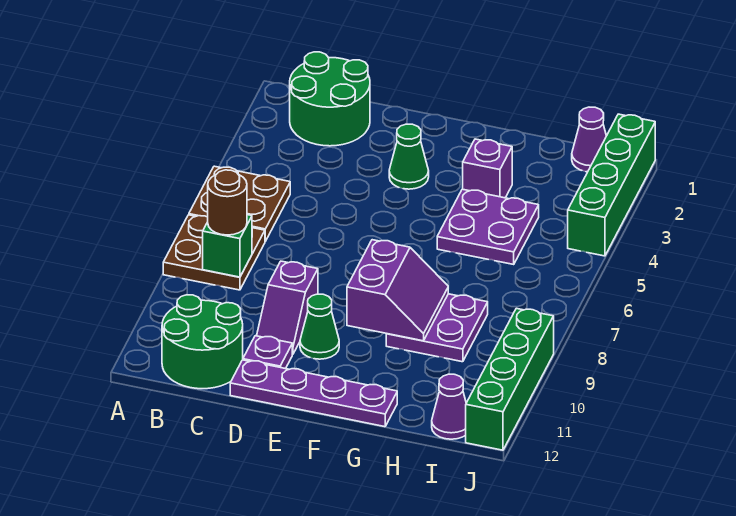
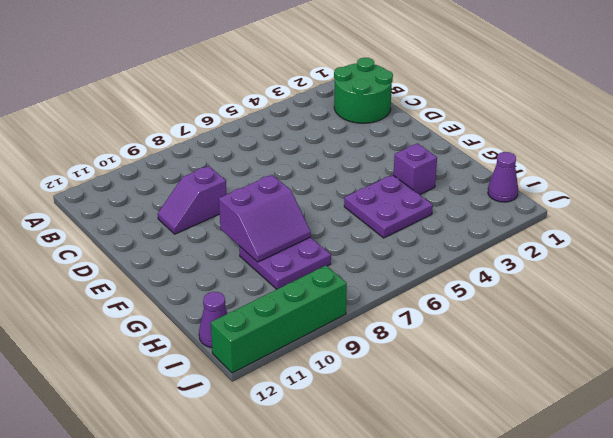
none -> brown 2x2 plate [189,166,290,241]
none -> brown 2x2 plate [163,215,265,290]
none -> green 2x2 round brick [162,295,243,389]

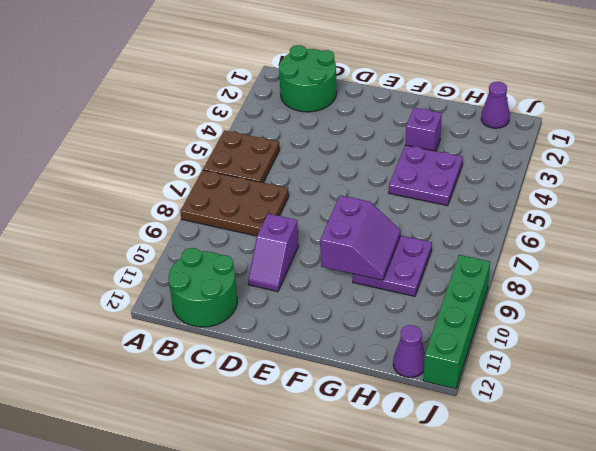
brown 2x3 plate [180,170,289,236] -> brown 2x2 plate [163,215,265,290]
none -> purple 1x1 plate [243,336,292,369]
none -> purple 1x4 plate [230,360,397,427]
none -> green 1x1 cone [389,124,429,189]

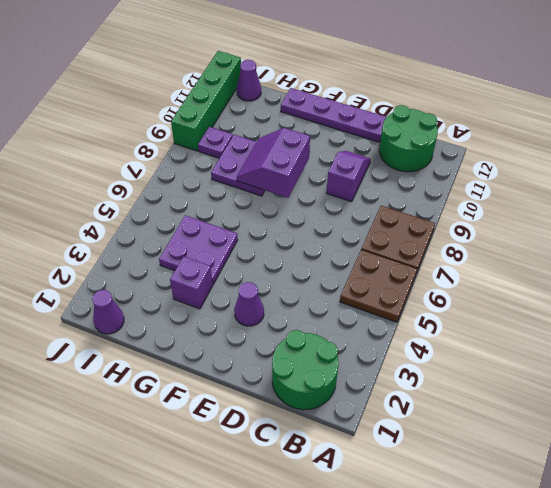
purple 1x1 cone [234,282,264,326] -> green 1x1 cone [389,124,429,189]
purple 1x1 plate [198,127,233,158] -> purple 1x1 plate moved to [243,336,292,369]
none -> green 1x1 cone [300,294,339,359]
none -> green 1x4 brick [568,114,655,256]
none -> green 1x1 brick [203,215,252,277]

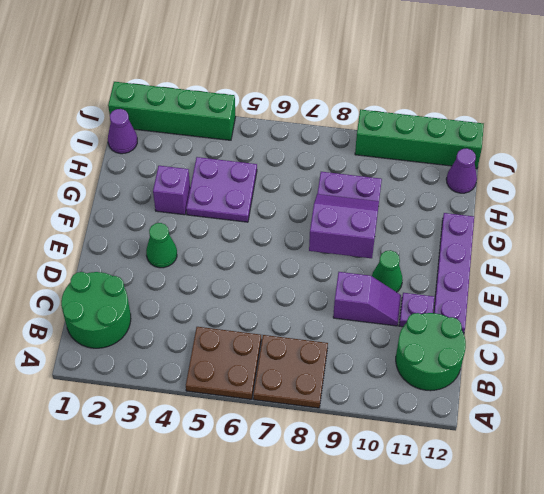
none -> green 1x1 brick [203,215,252,277]
none -> brown 1x1 round brick [208,170,247,235]

